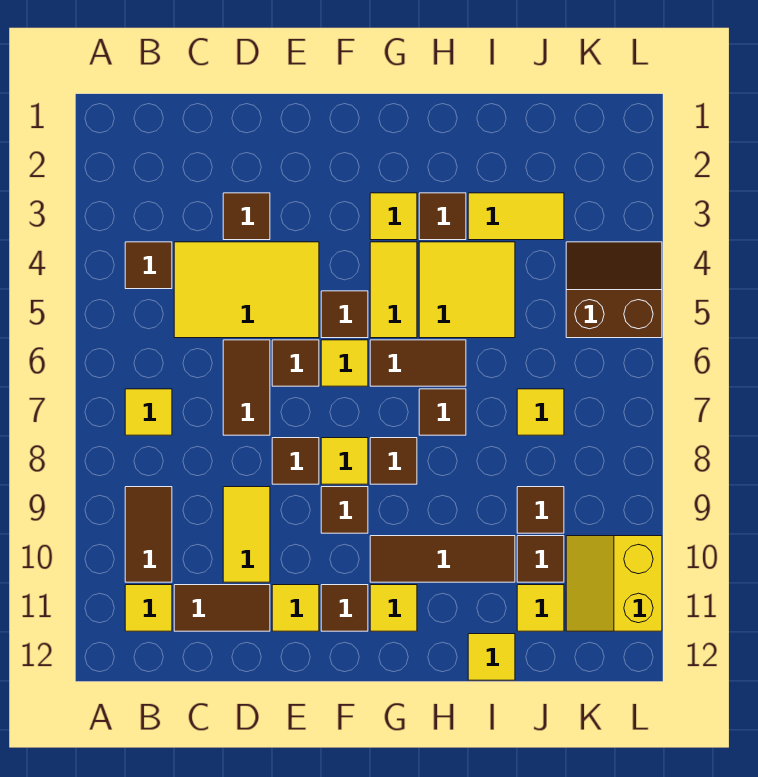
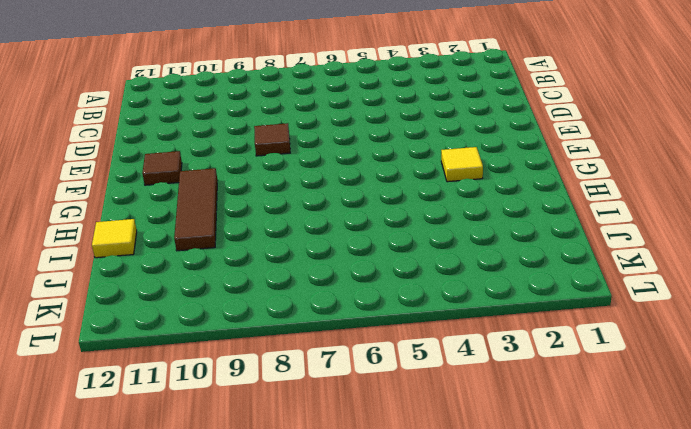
none -> brown 1x1 tile [125,242,172,289]
none -> yellow 1x1 tile [125,389,172,435]
none -> brown 1x2 tile [125,487,172,582]
none -> yellow 1x1 tile [125,585,172,631]

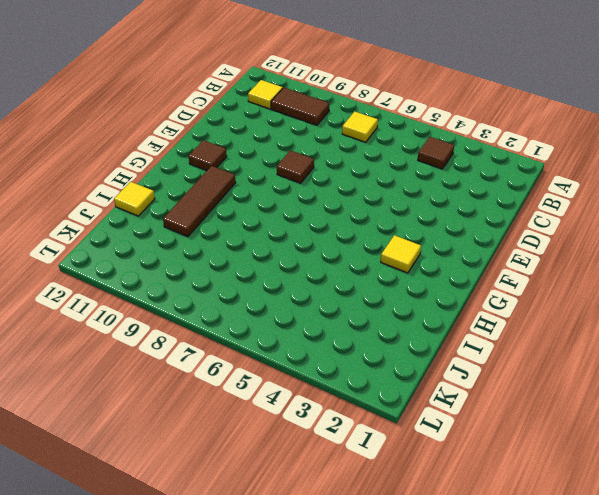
none -> yellow 2x3 tile [174,242,319,338]
none -> brown 1x2 tile [174,585,270,631]
none -> brown 1x1 tile [223,193,270,240]
none -> brown 1x2 tile [223,340,270,435]

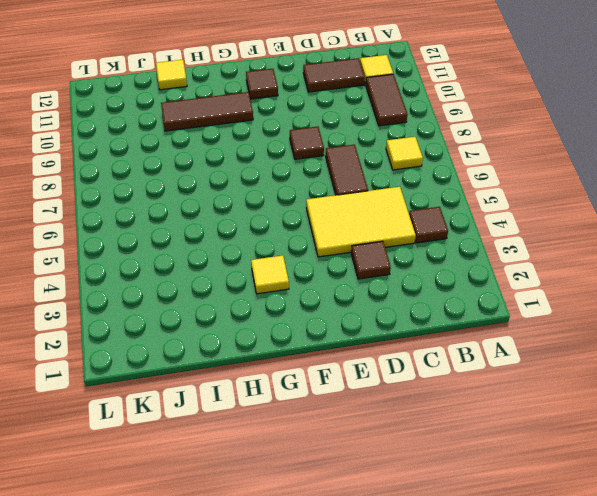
none -> yellow 1x2 tile [223,487,270,582]
none -> brown 1x1 tile [272,340,319,386]
none -> yellow 1x1 tile [272,585,319,631]
none -> brown 1x1 tile [321,291,368,338]

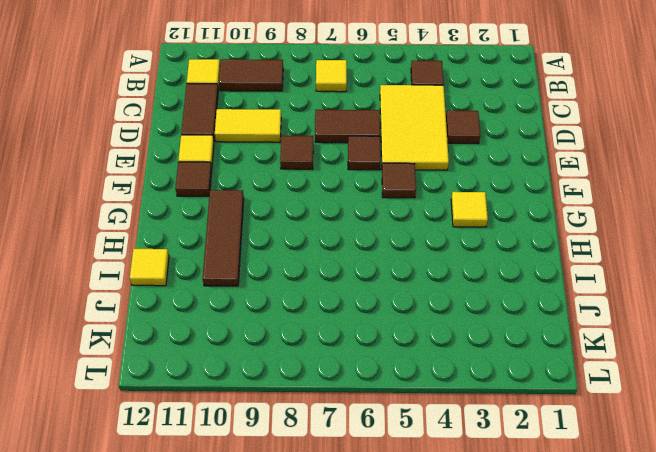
none -> yellow 1x1 tile [321,340,368,386]
none -> yellow 1x1 tile [321,438,368,484]
none -> brown 1x1 tile [321,487,368,533]
none -> yellow 1x2 tile [370,242,417,338]

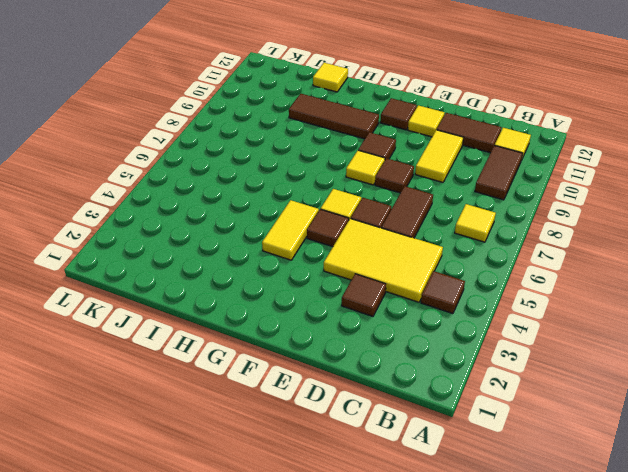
none -> yellow 1x1 tile [370,193,417,240]
none -> brown 1x2 tile [370,340,466,386]
none -> brown 1x1 tile [370,438,417,484]
none -> yellow 1x1 tile [370,585,417,631]

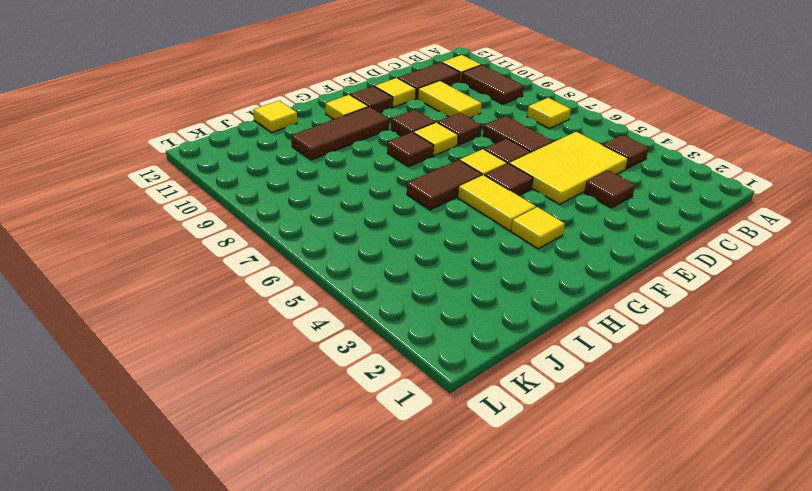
none -> brown 1x1 tile [419,193,466,240]
none -> yellow 2x2 tile [419,242,515,338]
none -> brown 1x1 tile [419,389,466,435]
none -> yellow 1x2 tile [468,193,564,240]

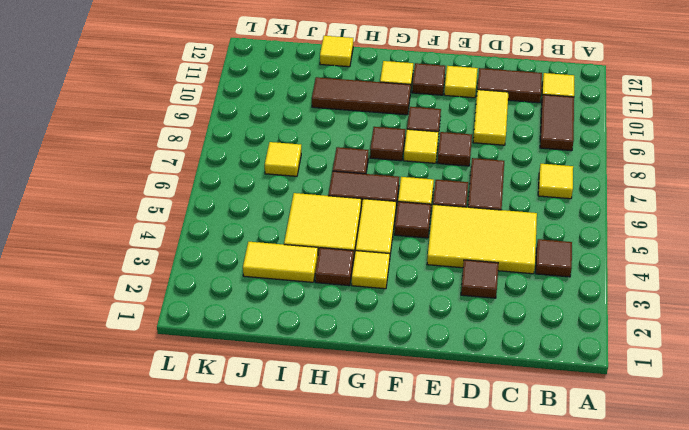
none -> brown 1x1 tile [517,487,564,533]
none -> brown 1x1 tile [517,536,564,582]
none -> yellow 1x1 tile [517,585,564,631]
none -> brown 2x2 slope [566,242,662,338]

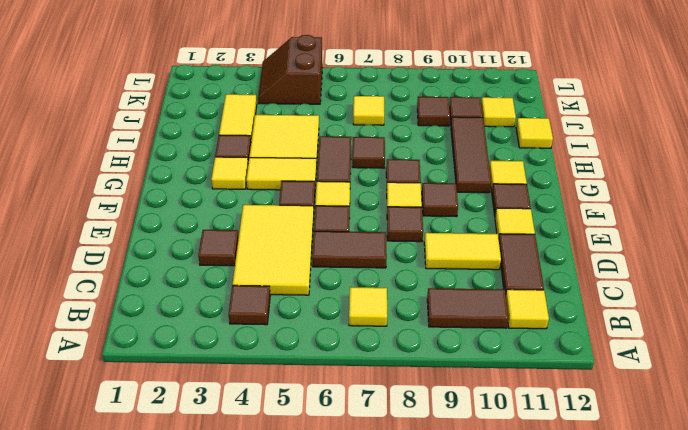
none -> yellow 2x2 slope [566,536,662,631]

